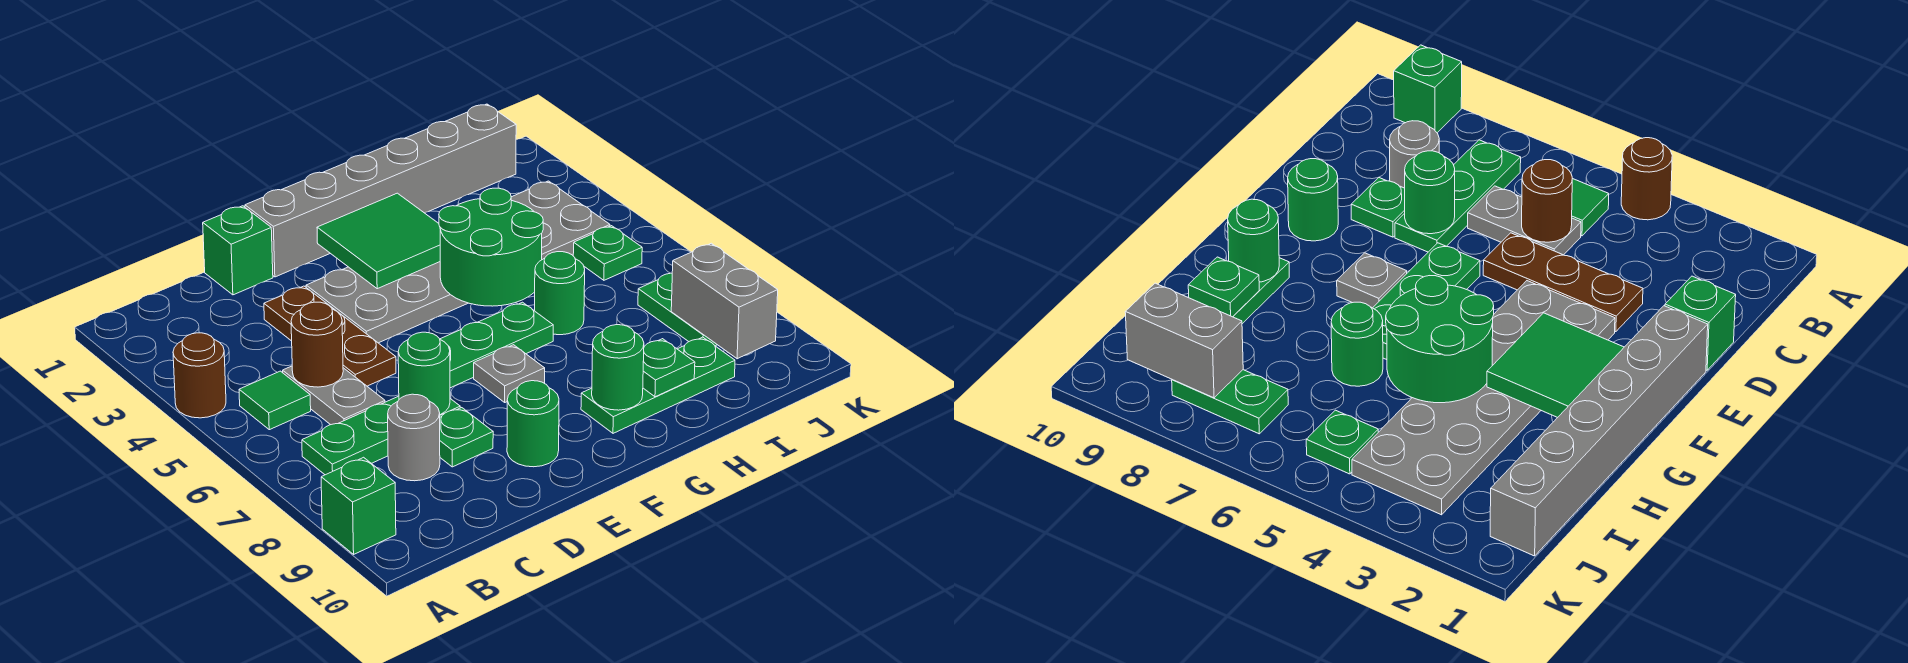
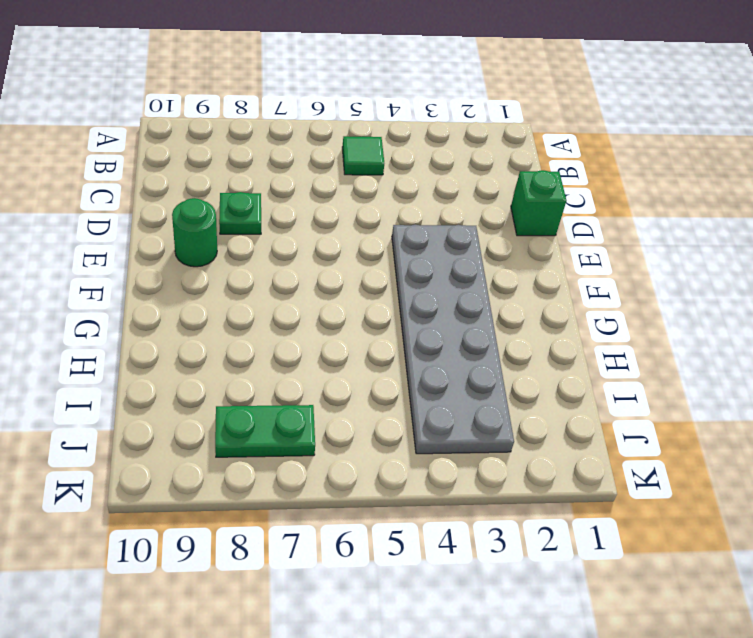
none -> brown 1x1 round brick [173,333,226,418]
none -> green 1x1 brick [321,457,396,554]
none -> green 1x3 plate [302,396,460,475]

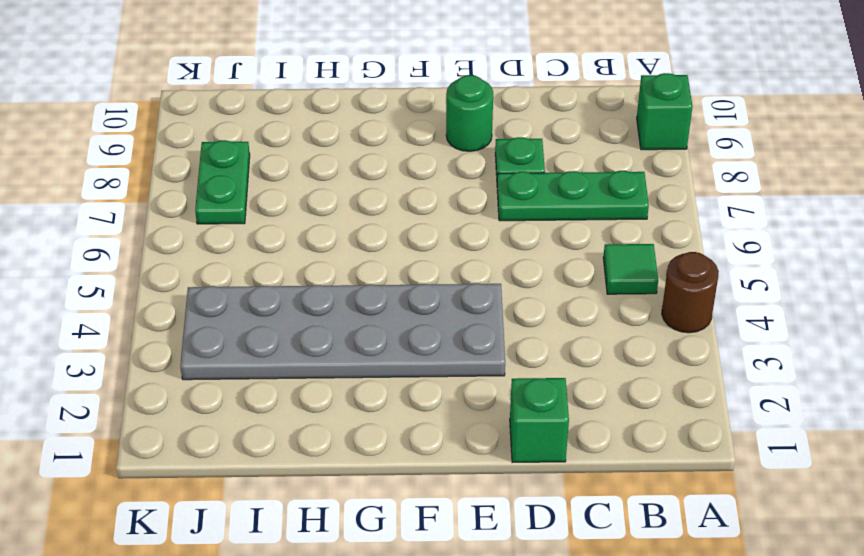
none -> grey 1x2 plate [283,366,385,425]
none -> grey 1x1 round brick [388,394,440,481]
none -> brown 1x3 plate [264,286,396,386]

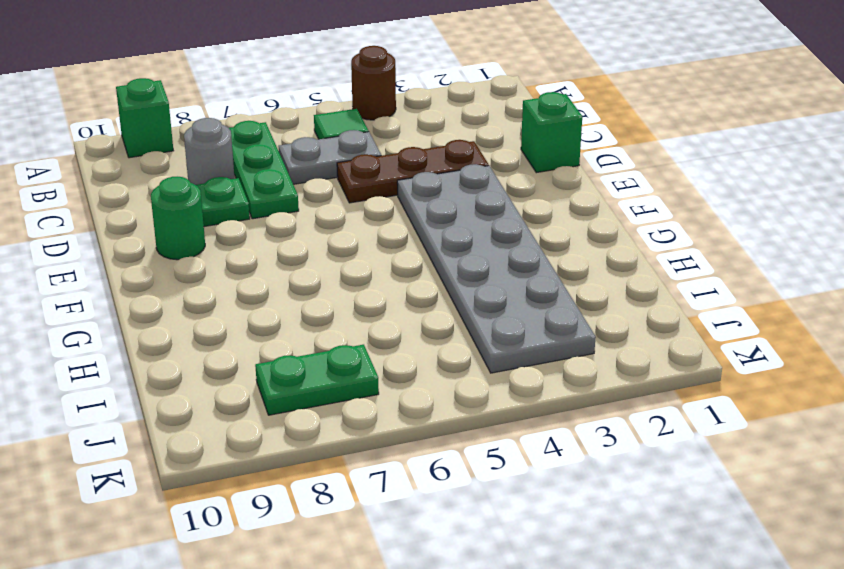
none -> grey 1x6 brick [245,104,516,277]
none -> green 1x3 plate [440,302,553,388]
none -> grey 1x1 plate [474,345,545,402]

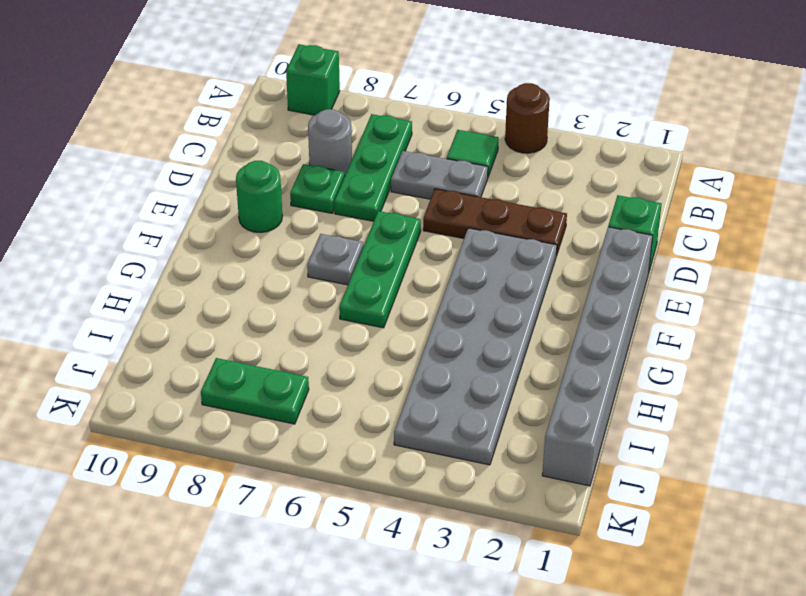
none -> green 1x3 plate [581,337,735,433]
none -> green 1x1 round brick [535,252,585,335]
none -> green 1x1 plate [573,226,642,280]

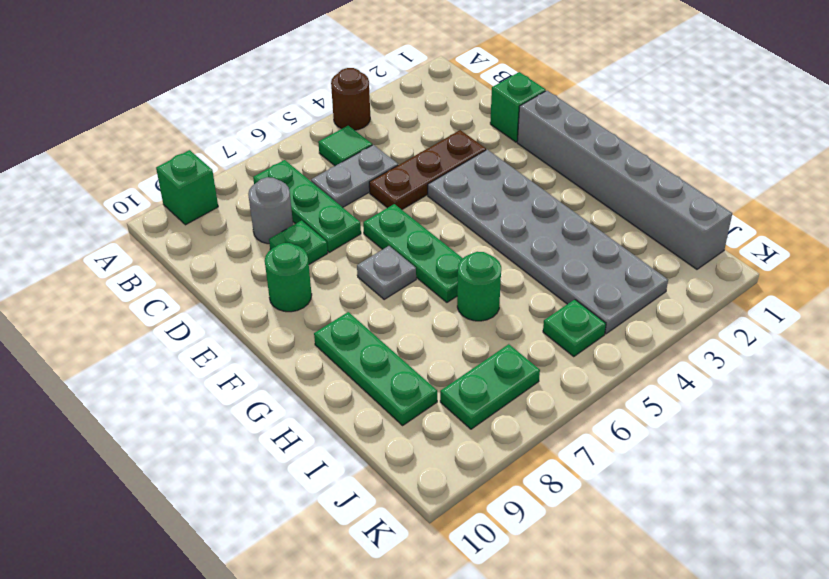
none -> brown 1x1 round brick [291,302,343,387]
none -> green 1x1 round brick [398,332,450,415]
none -> green 2x2 tile [317,193,440,289]

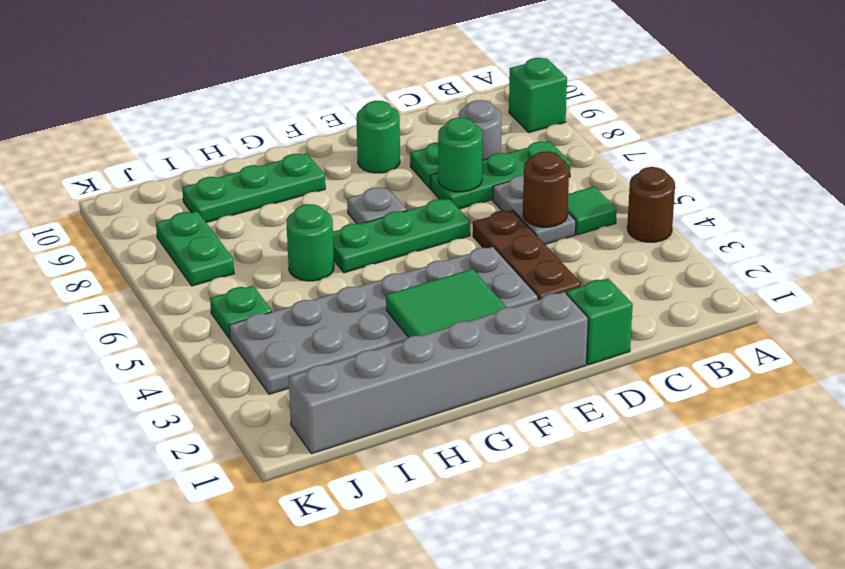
none -> green 2x2 round brick [439,188,543,306]
none -> green 1x1 round brick [592,325,644,410]
none -> green 1x1 plate [643,339,695,397]

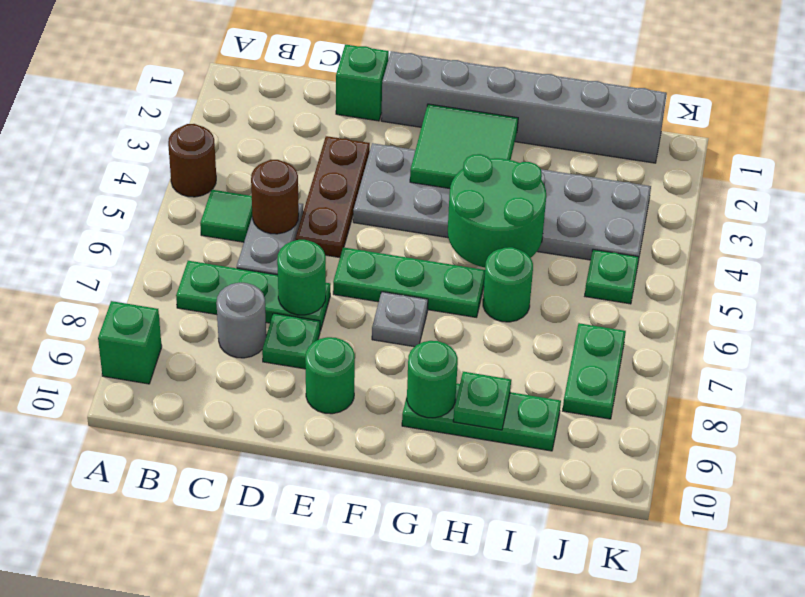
none -> grey 1x2 brick [671,243,778,359]

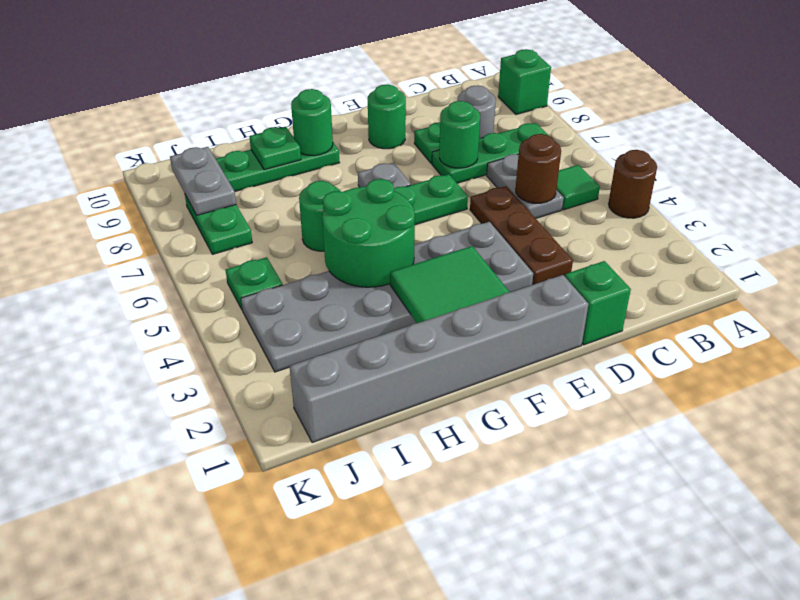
grey 1x2 plate [170,147,236,215] -> grey 1x2 brick [671,243,778,359]

